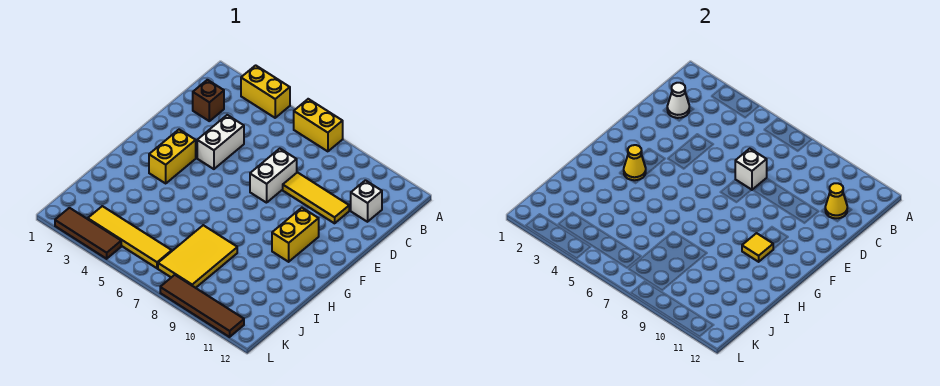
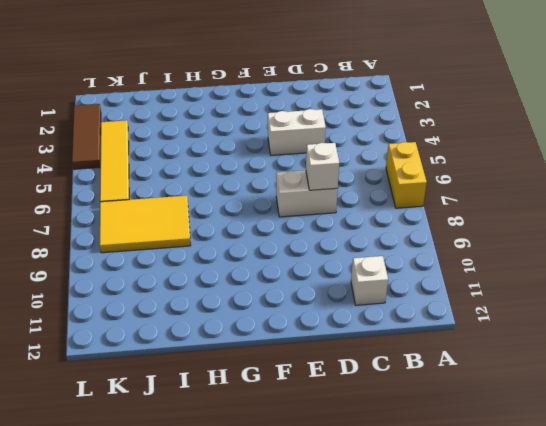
none -> yellow 1x2 brick [241,65,290,118]
none -> brown 1x1 brick [193,80,224,121]
none -> yellow 1x3 tile [283,172,349,223]

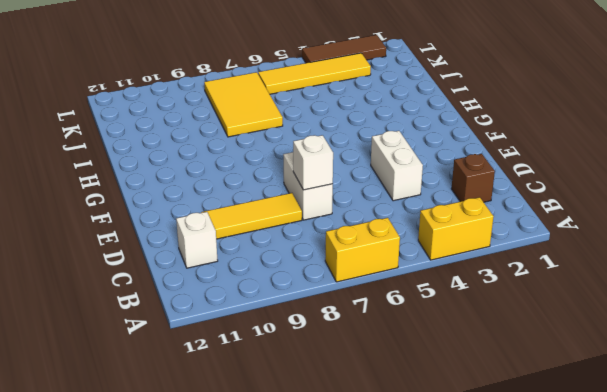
none -> yellow 1x2 brick [149,130,196,183]
none -> yellow 1x2 brick [272,208,319,262]
none -> brown 1x4 tile [160,275,244,337]

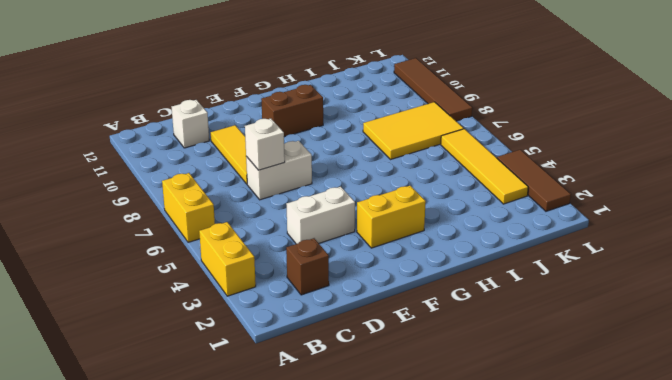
brown 1x2 brick [261,85,323,137] -> yellow 1x2 brick [272,208,319,262]
none -> white 1x1 cone [667,83,689,118]
none -> yellow 1x1 cone [825,183,847,218]
none -> yellow 1x1 cone [624,145,646,180]

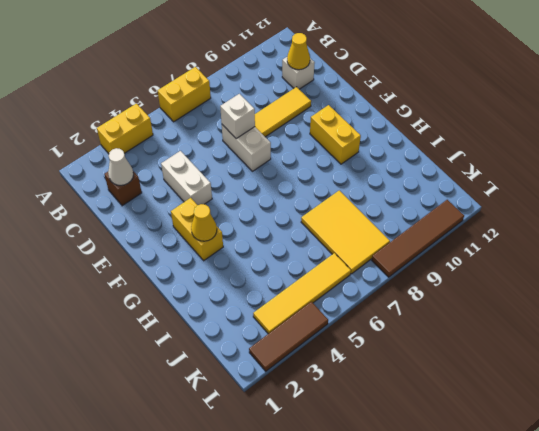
none -> yellow 1x1 tile [742,233,773,262]

